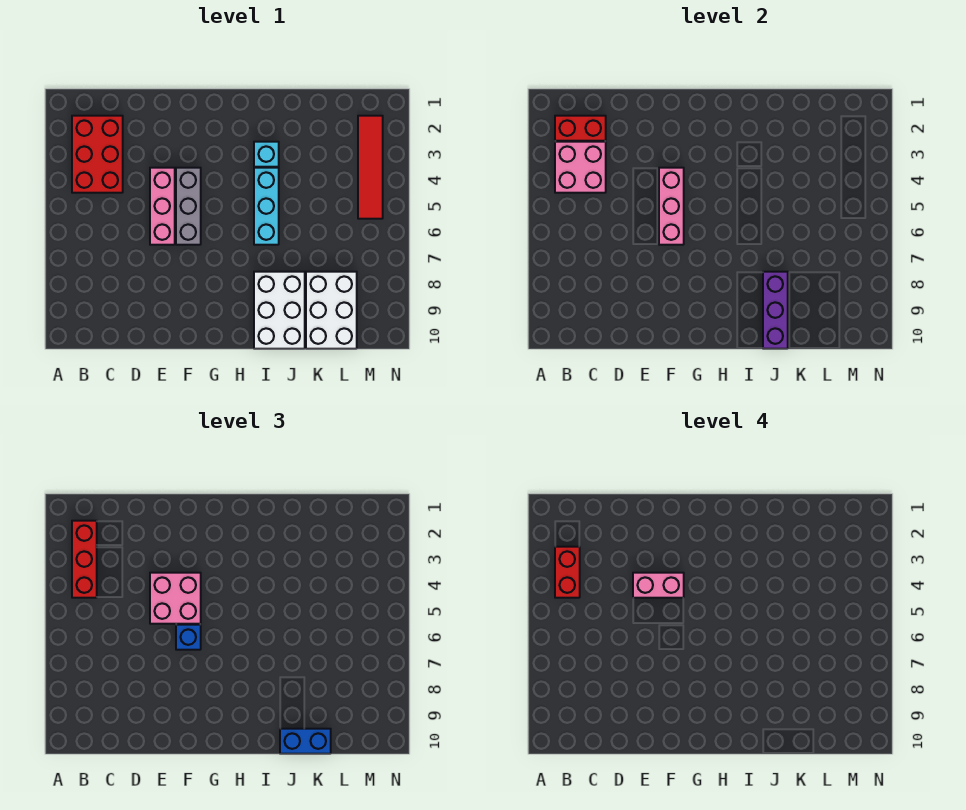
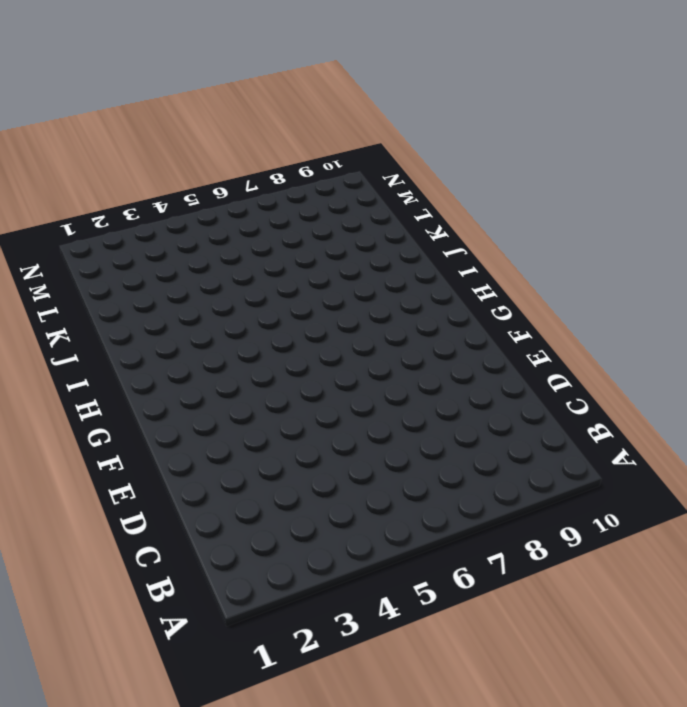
none -> red 2x3 brick [72,116,123,193]
none -> pink 1x3 brick [150,168,175,245]
none -> grey 1x3 brick [176,168,201,245]

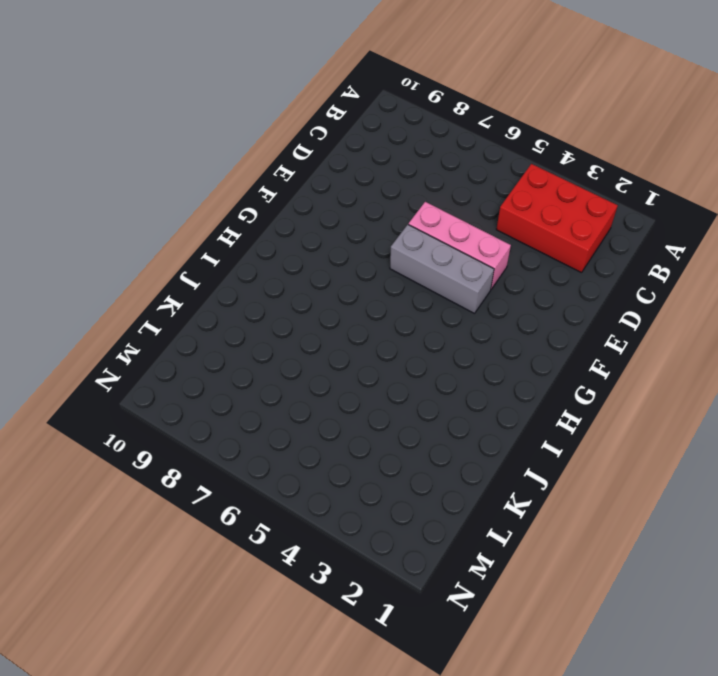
none -> cyan 1x1 brick [254,142,279,167]
none -> cyan 1x3 brick [254,168,279,245]
none -> white 2x3 brick [254,272,305,349]

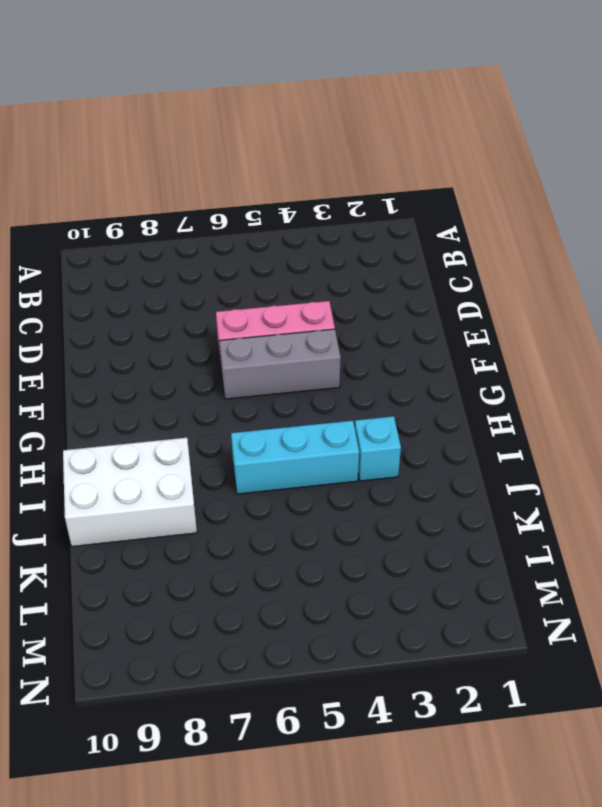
none -> red 2x3 brick [72,116,123,193]
none -> white 2x3 brick [306,272,357,349]
none -> red 1x4 tile [358,116,383,219]

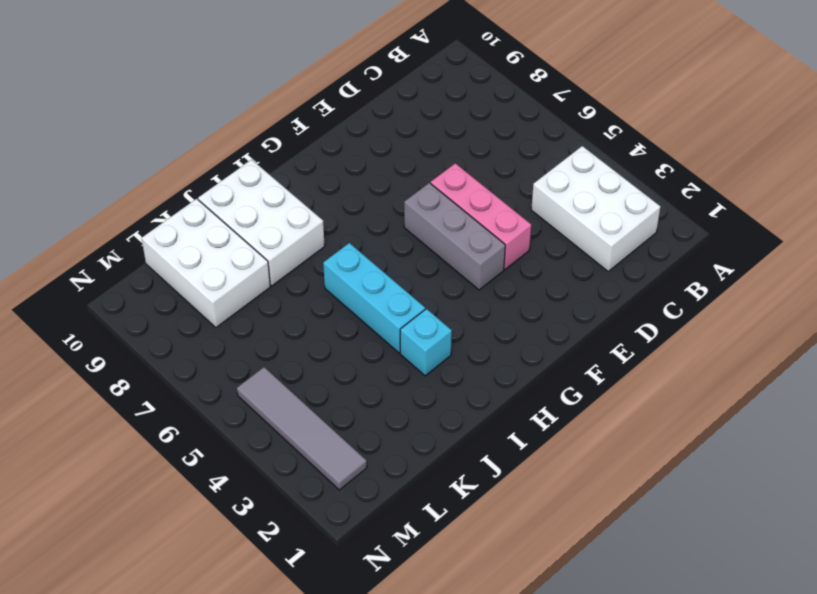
white 2x3 brick [531,146,660,271] -> red 2x3 brick [72,116,123,193]
grey 1x4 tile [237,367,367,490] -> red 1x4 tile [358,116,383,219]
none -> red 1x2 brick [555,116,606,141]
none -> pink 2x2 brick [555,142,606,193]
none -> pink 1x3 brick [659,168,684,245]

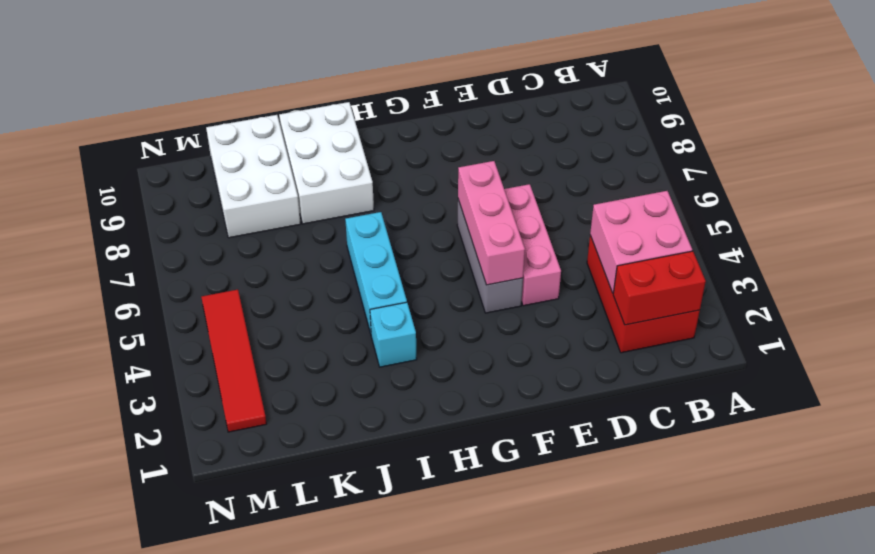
none -> purple 1x3 brick [763,272,788,349]
none -> red 1x3 brick [72,521,97,598]
none -> pink 2x2 brick [150,573,201,624]

